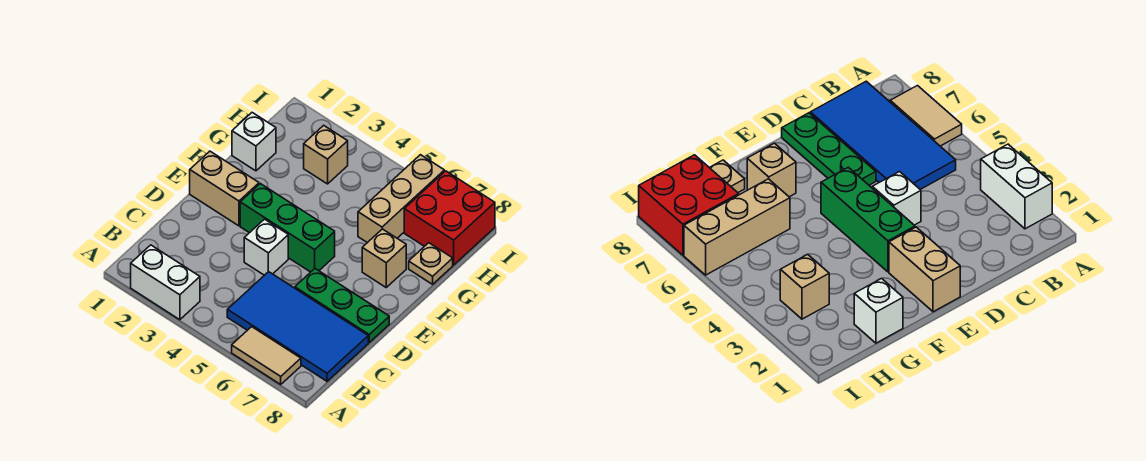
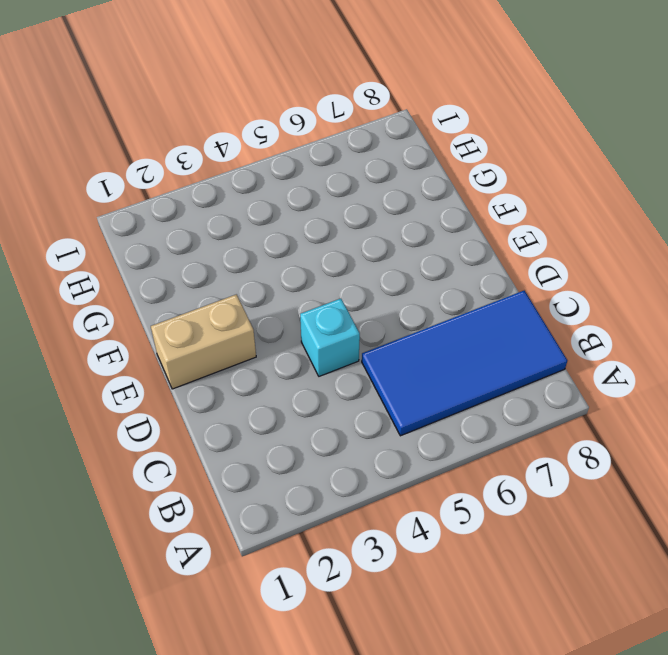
cyan 1x1 brick [300,299,360,376] -> white 1x1 brick [244,219,288,275]
none -> white 1x2 brick [131,245,200,320]
none -> tan 1x2 tile [232,327,301,384]
none -> green 1x3 plate [295,269,389,342]

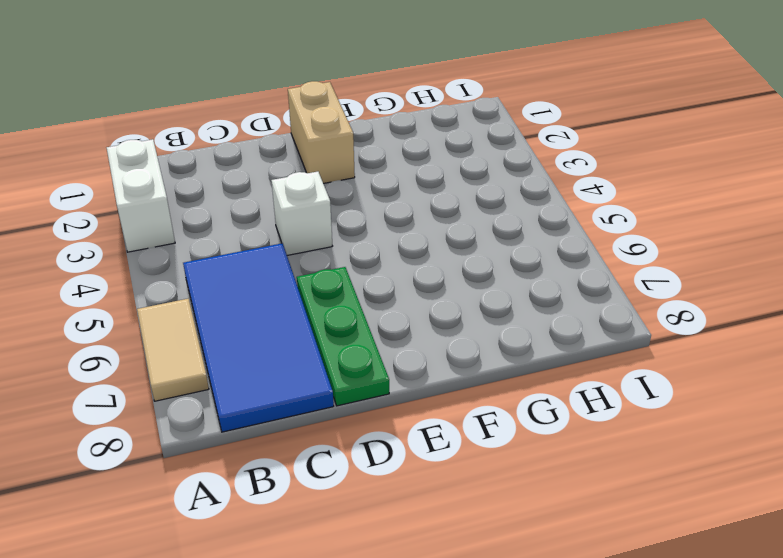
none -> green 1x3 brick [240,184,335,272]
none -> tan 1x1 brick [362,229,406,287]
none -> white 1x1 brick [232,113,276,171]

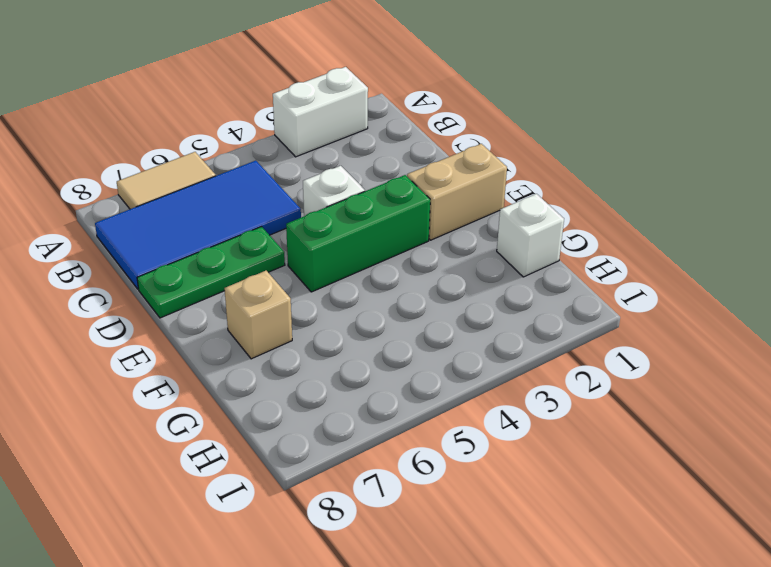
none -> tan 1x3 brick [358,155,444,243]
none -> tan 1x1 plate [409,243,453,284]
none -> tan 1x1 brick [304,125,348,184]

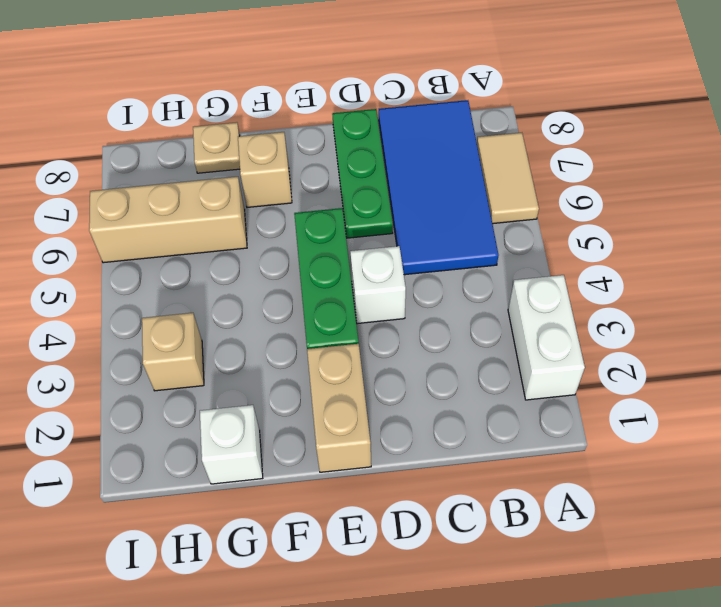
none -> red 2x2 brick [404,171,495,265]

